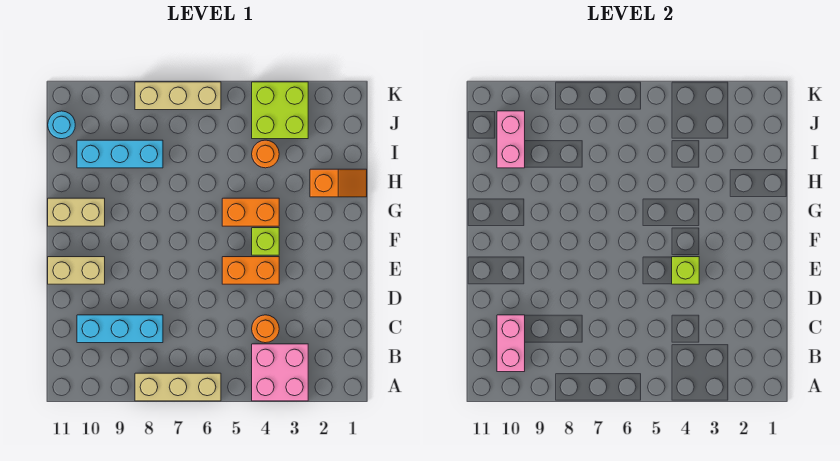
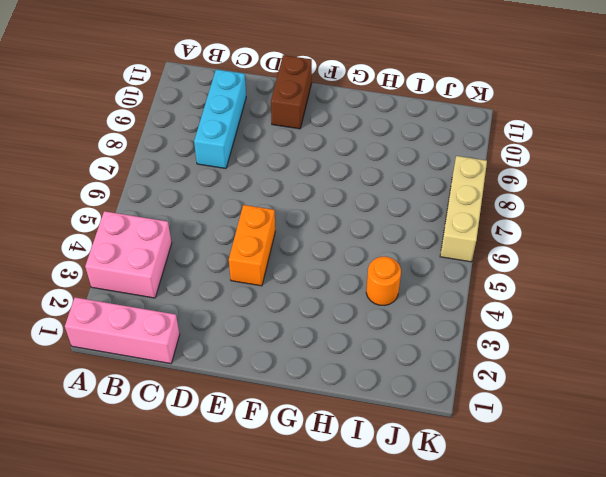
pink 1x3 brick [65,297,180,364] -> none
brown 1x2 brick [271,55,312,129] -> tan 1x2 brick [48,257,105,284]
none -> tan 1x3 brick [135,373,221,401]
none -> orange 1x1 round brick [252,315,279,343]
none -> lime 1x1 brick [252,228,279,255]

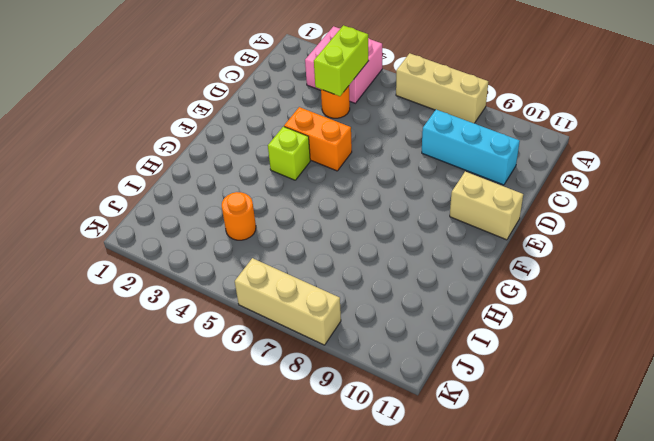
lime 1x2 brick [314,25,368,96] -> none
none -> orange 1x2 brick [222,198,279,226]
none -> tan 1x2 brick [48,198,105,226]
none -> orange 1x2 slope [310,169,367,197]

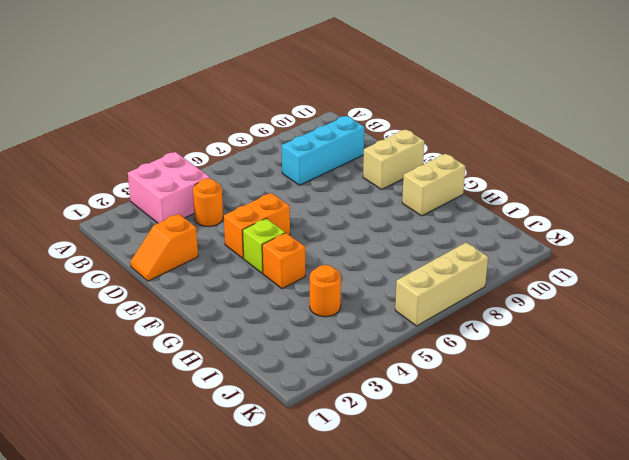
orange 1x2 slope [130,214,198,281] -> orange 1x2 slope moved to [310,169,367,197]
orange 1x1 brick [262,233,305,289] -> orange 1x2 brick [222,198,279,226]
none -> tan 1x3 brick [135,373,221,401]
none -> cyan 1x3 brick [77,140,163,168]
none -> lime 2x2 brick [252,82,308,139]

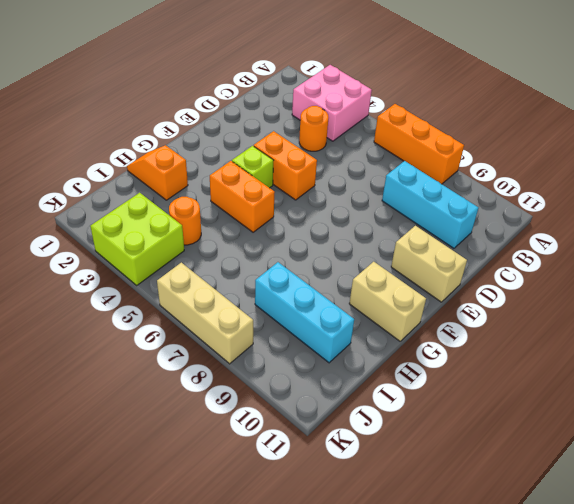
orange 1x3 brick [374,104,464,184] -> tan 1x3 brick [135,373,221,401]
none -> cyan 1x1 round brick [48,111,75,139]
none -> pink 1x2 brick [497,315,525,372]
none -> lime 1x1 brick [672,257,699,284]

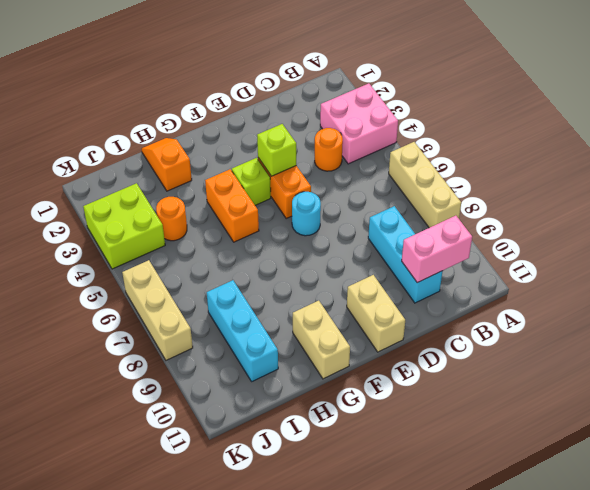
cyan 1x1 round brick [292,192,321,236] -> cyan 1x1 round brick moved to [48,111,75,139]
none -> pink 1x2 brick [497,111,525,168]

